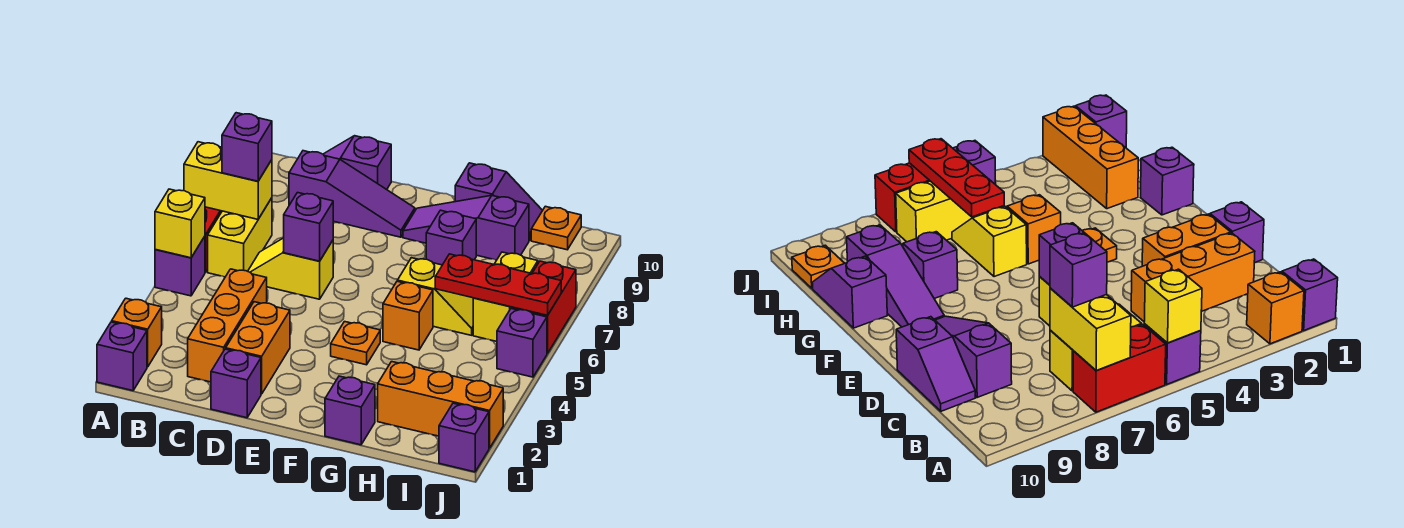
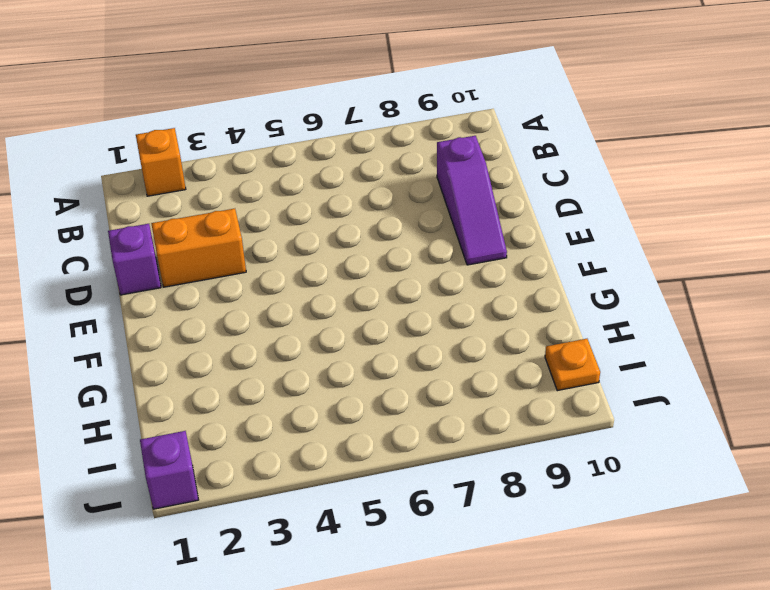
none -> purple 1x1 brick [97,322,147,391]
none -> purple 1x1 brick [155,236,205,296]
none -> red 1x2 brick [1073,325,1166,412]

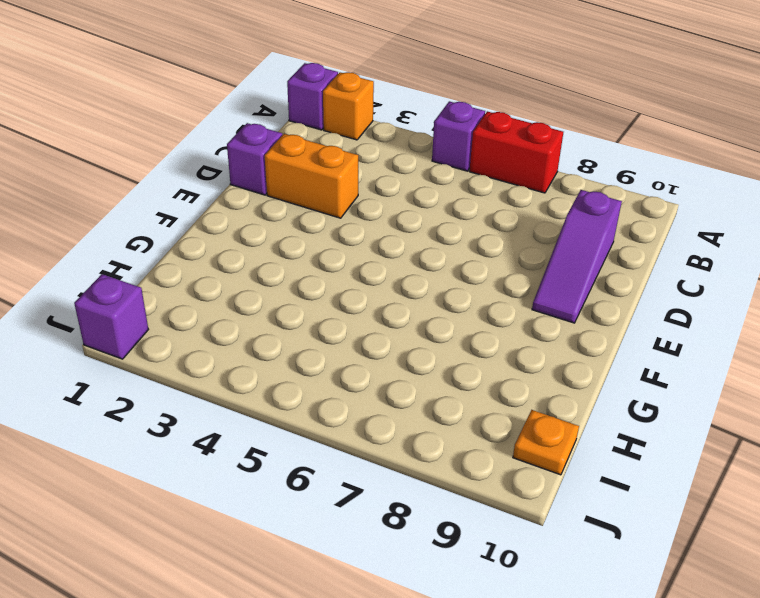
none -> yellow 1x2 brick [208,198,272,277]
none -> orange 1x3 brick [188,269,267,382]
none -> yellow 1x2 slope [248,238,333,299]

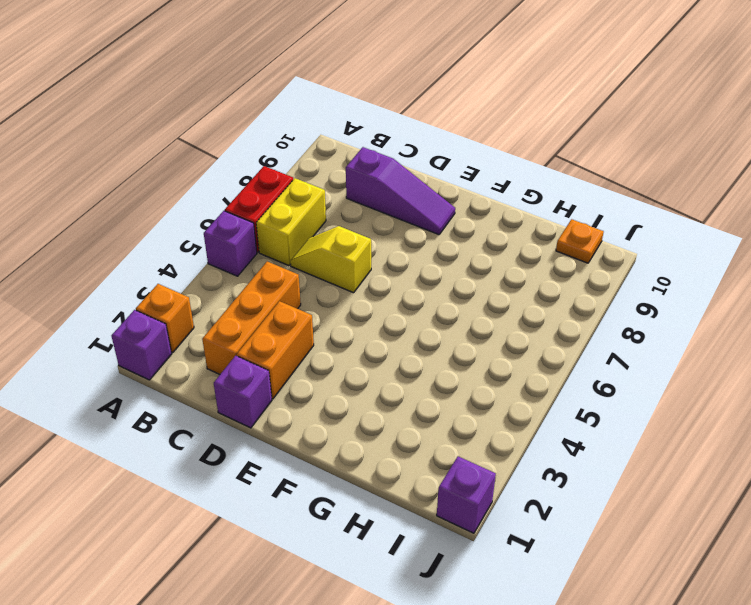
none -> purple 1x2 slope [323,136,391,190]
none -> orange 1x1 plate [331,322,380,365]
none -> purple 1x3 slope [403,195,529,260]

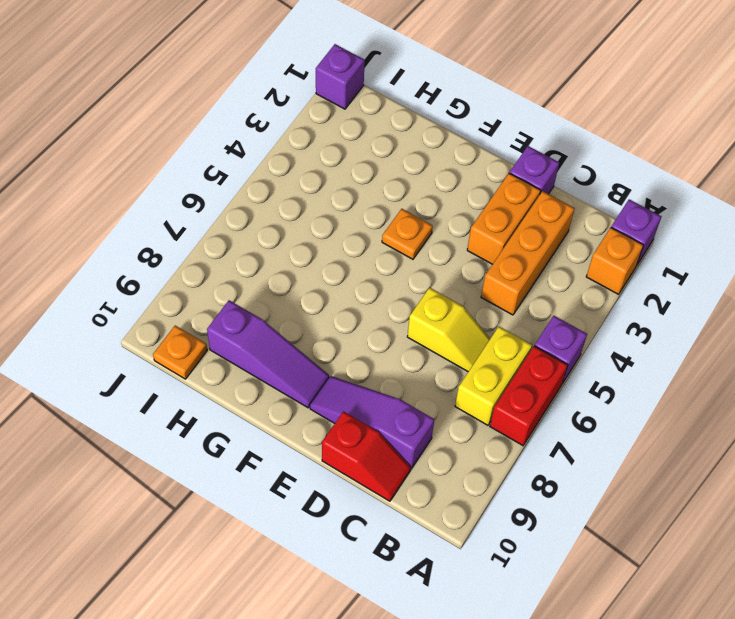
red 1x2 slope [322,411,411,501] -> purple 1x2 slope [323,136,391,190]
none -> purple 1x1 brick [325,376,375,445]
none -> orange 1x1 brick [383,281,433,350]
none -> yellow 1x2 slope [397,258,473,335]

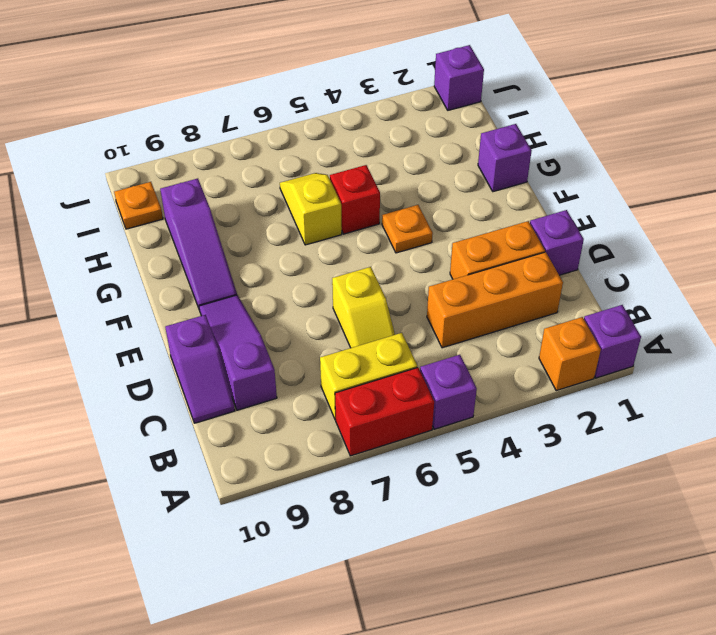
red 1x1 brick [330,165,380,234] -> orange 1x1 brick [383,281,433,350]
none -> purple 1x1 brick [426,210,476,265]
none -> purple 1x2 slope [455,163,543,241]
none -> orange 1x3 brick [378,362,503,448]

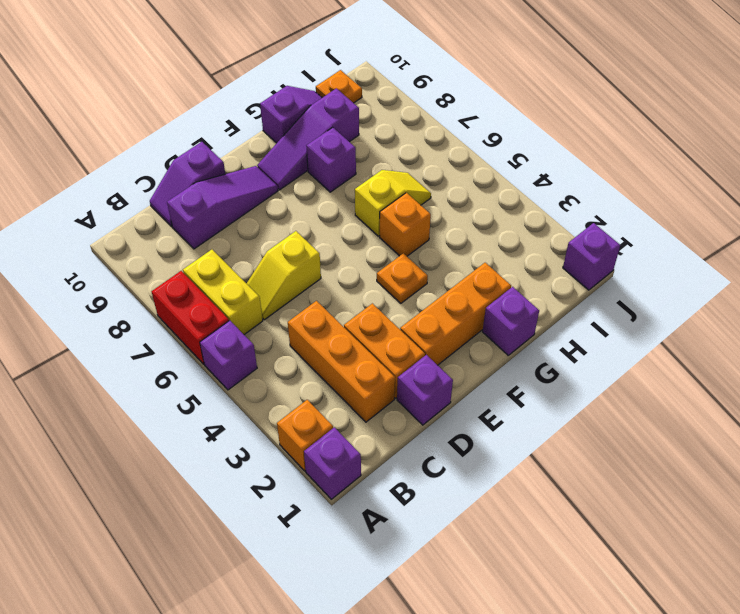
orange 1x3 brick [400,263,511,365] -> orange 1x3 brick moved to [378,362,503,448]
none -> yellow 1x2 brick [473,252,538,341]
none -> purple 1x1 brick [497,309,547,377]
none -> red 1x2 brick [511,261,576,354]

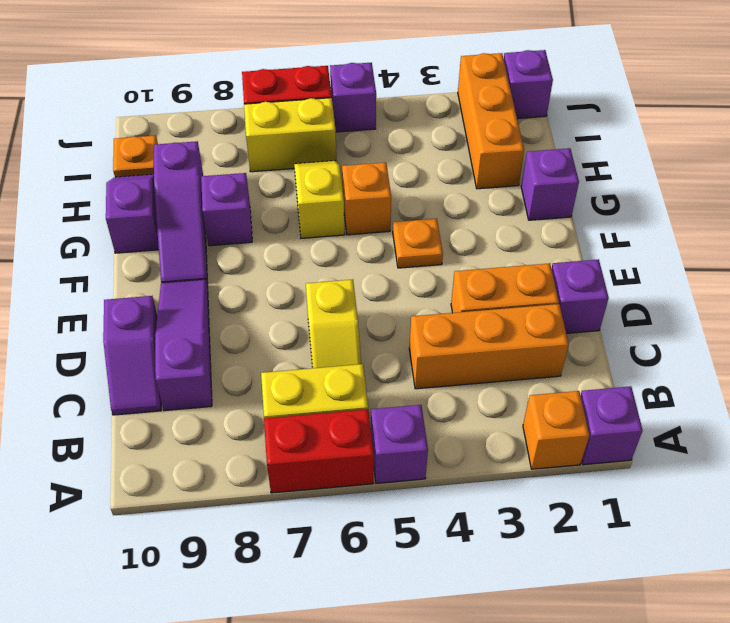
none -> yellow 1x1 brick [155,189,205,258]
none -> yellow 1x2 brick [184,142,272,219]
none -> purple 1x1 brick [284,193,333,261]

